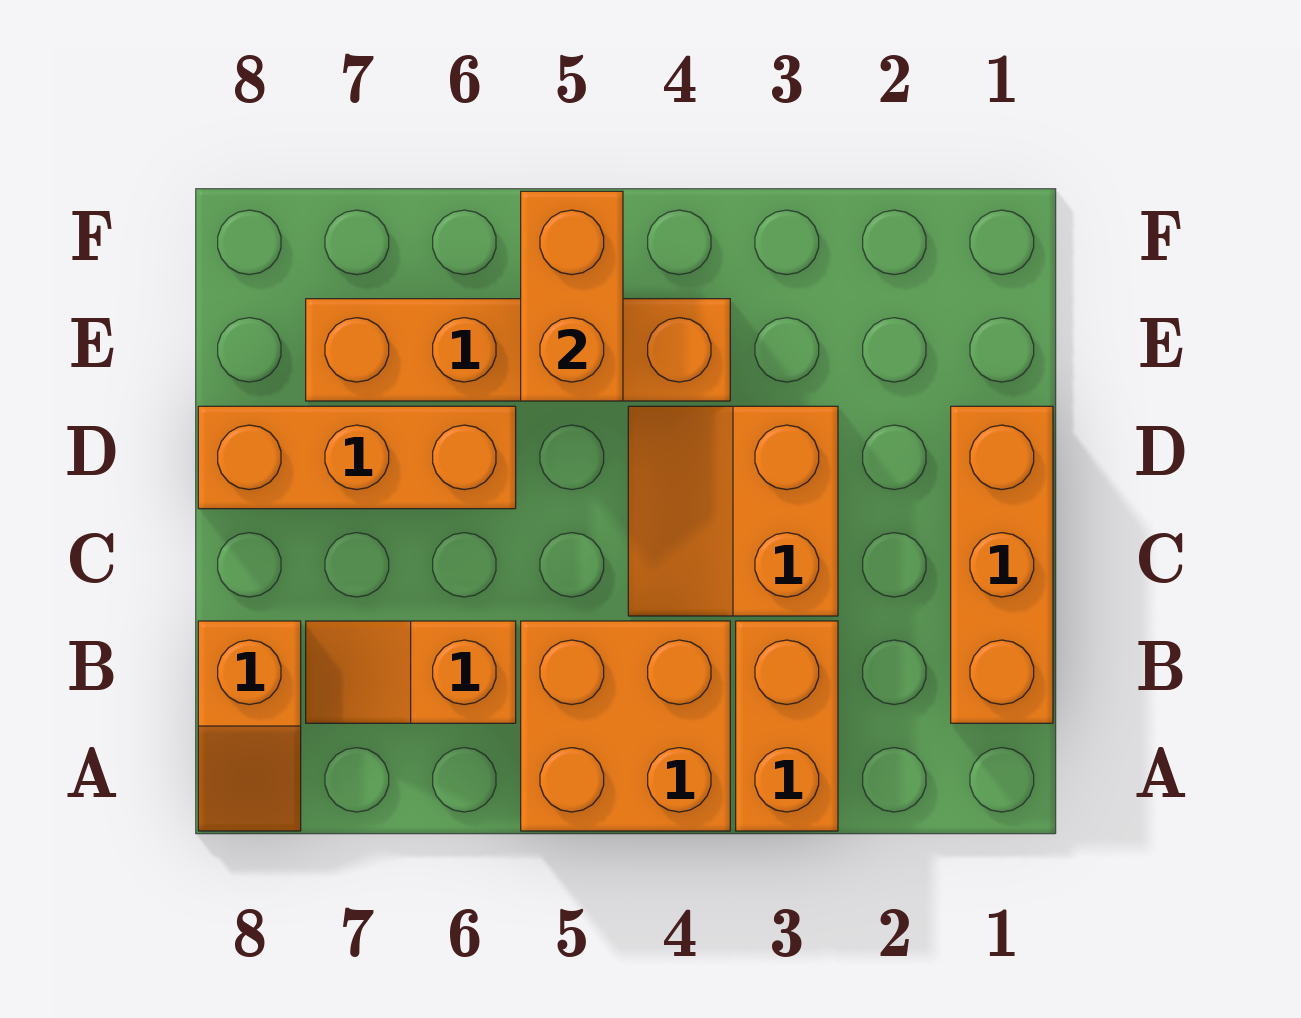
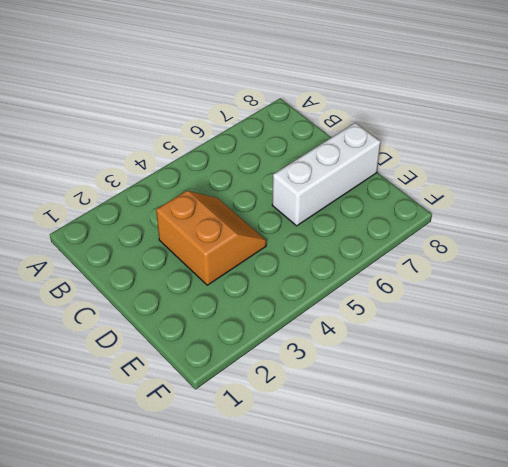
white 1x3 brick [272,123,381,226] -> orange 1x3 brick [198,406,516,509]
none -> orange 1x2 brick [736,621,838,831]
none -> orange 2x2 brick [521,621,730,831]

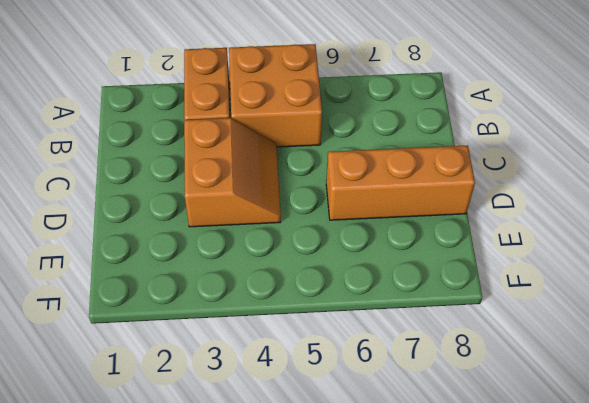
none -> orange 1x2 slope [198,621,301,831]
none -> orange 1x3 brick [951,406,1053,723]

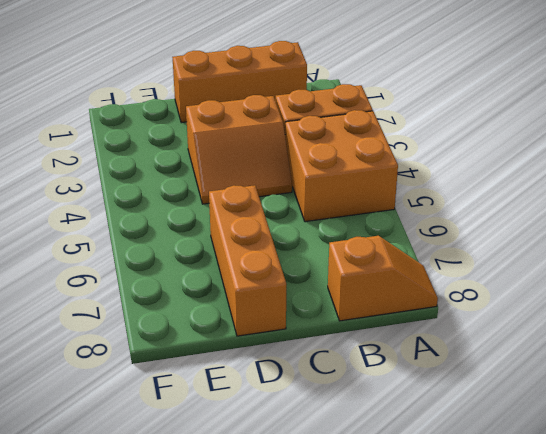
none -> orange 1x2 slope [306,621,516,723]
none -> orange 1x4 brick [306,299,730,401]

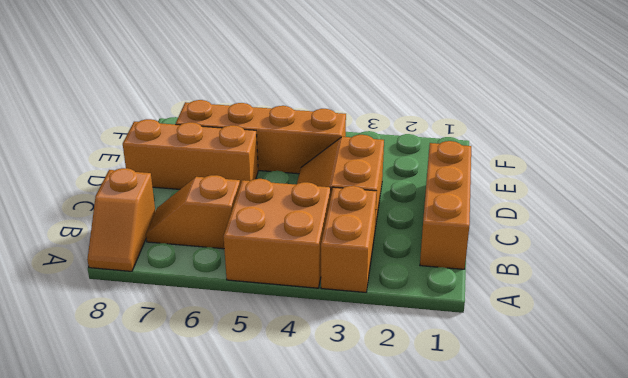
none -> orange 1x2 brick [521,191,623,401]

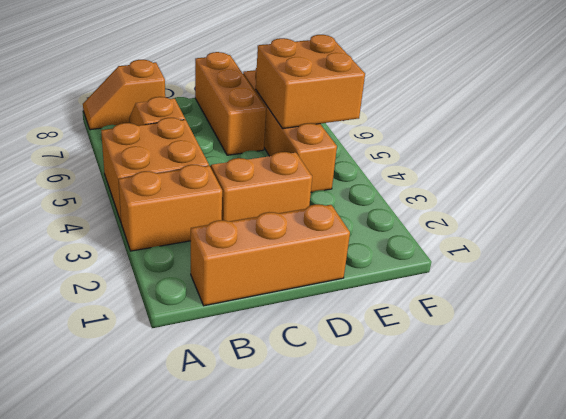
orange 2x2 brick [256,35,365,129] -> orange 1x2 brick [521,191,623,401]

